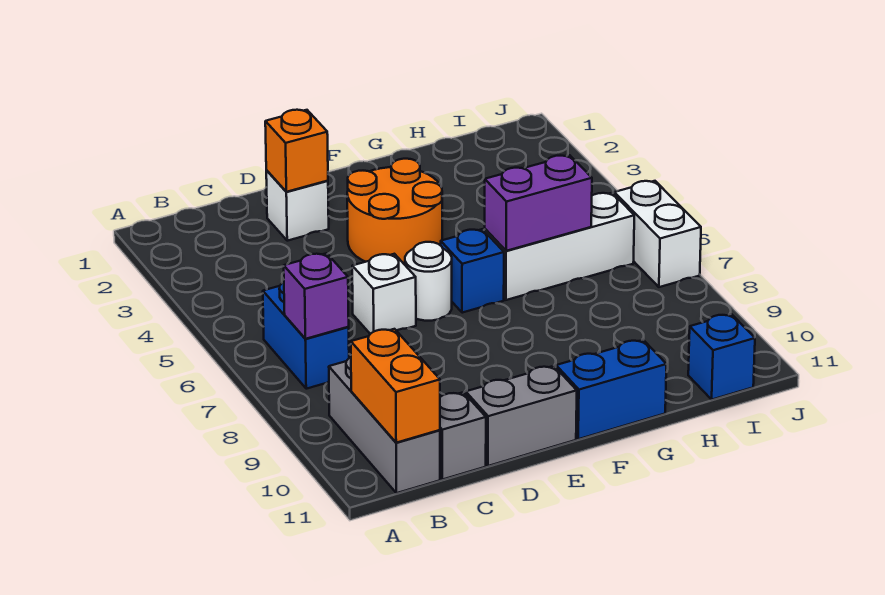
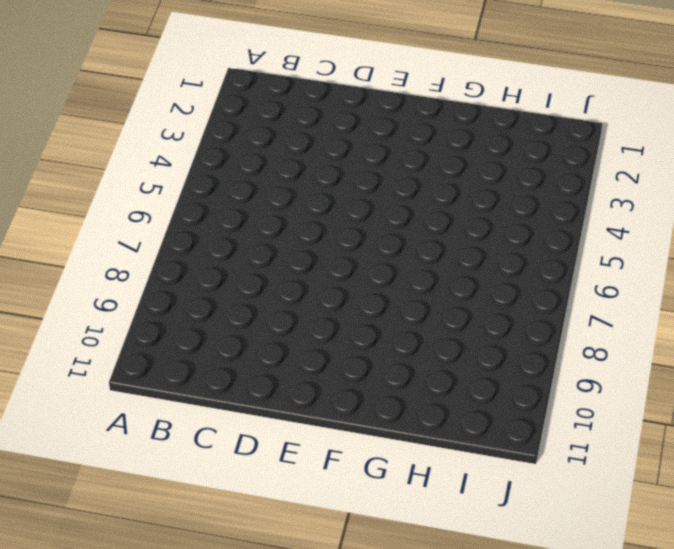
none -> blue 1x2 brick [263,282,349,389]
none -> grey 1x3 brick [329,357,440,493]
none -> grey 1x1 brick [440,392,486,480]

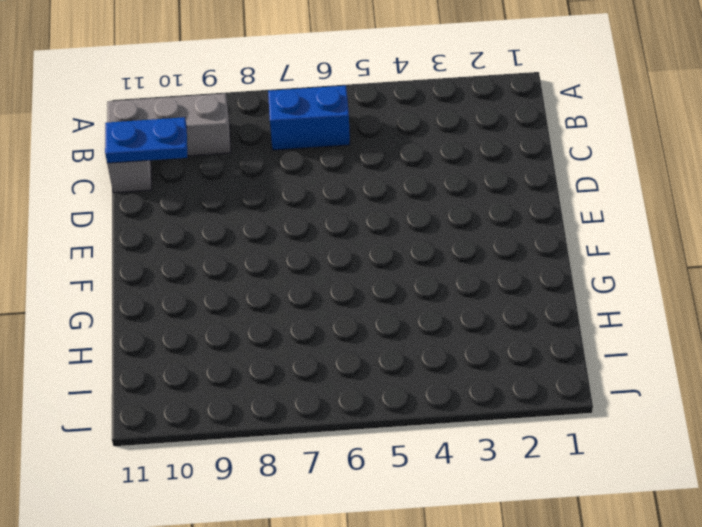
blue 1x2 plate [105,117,187,163] -> none
none -> white 1x1 brick [266,170,329,241]
none -> white 1x1 brick [352,254,416,334]
none -> grey 1x2 brick [466,366,577,466]

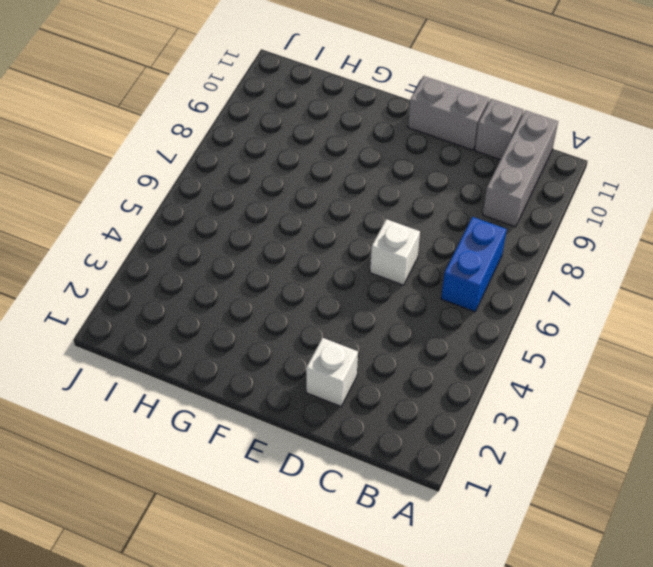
none -> orange 2x2 round brick [347,159,442,265]
none -> white 1x1 round brick [405,242,452,321]
none -> blue 1x1 brick [441,229,504,313]

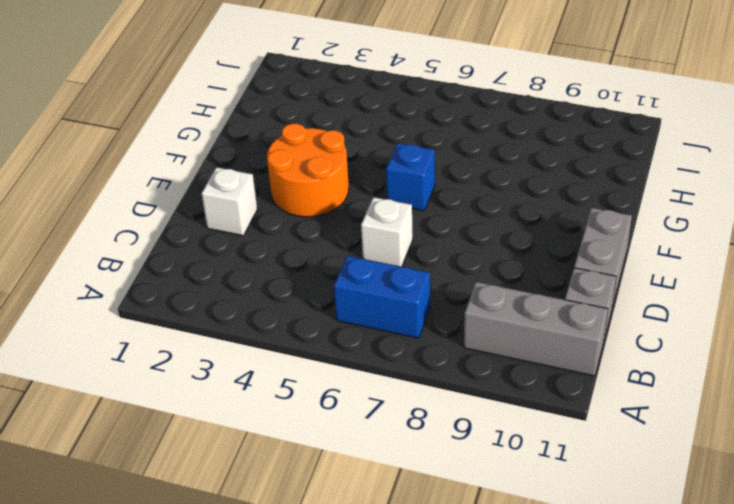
none -> white 1x1 round brick [405,242,452,321]
none -> blue 1x2 brick [556,340,666,439]
none -> white 1x3 brick [485,193,634,300]

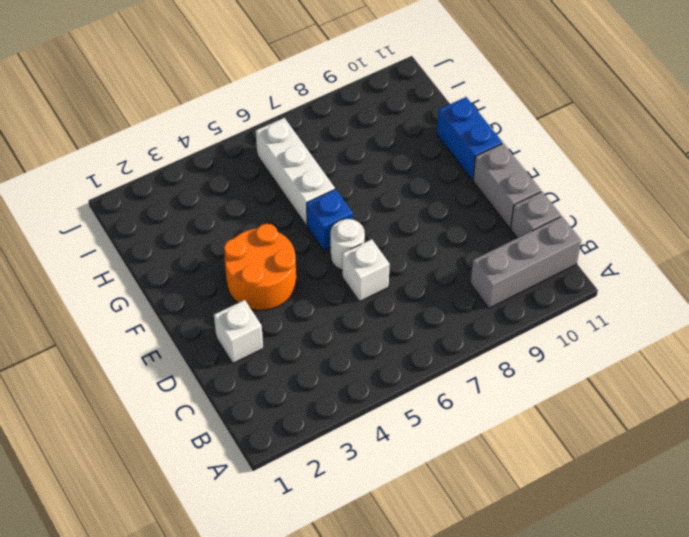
none -> blue 1x2 brick [263,282,349,389]
none -> blue 1x1 brick [688,314,755,400]
none -> white 1x2 brick [614,181,701,287]

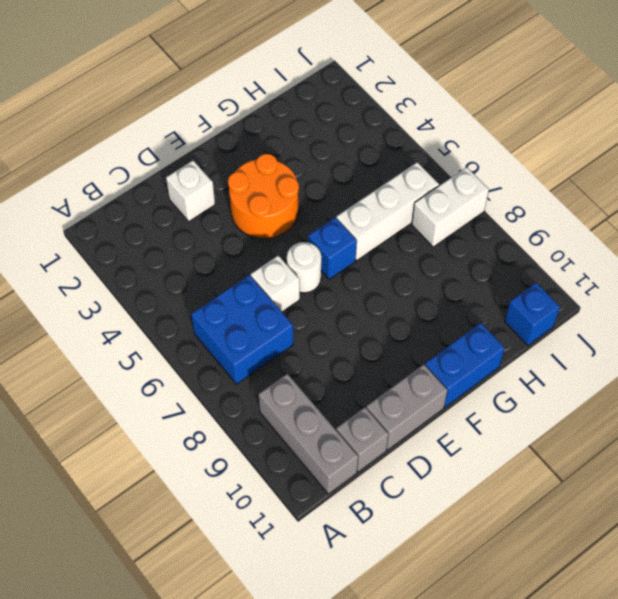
blue 2x2 brick [191,275,294,384] -> blue 1x2 brick [263,282,349,389]
white 1x2 brick [412,167,489,247] -> white 1x2 brick turned to [614,181,701,287]
none -> purple 1x1 brick [284,253,349,339]
none -> orange 1x2 brick [351,329,440,443]
none -> orange 1x1 brick [265,110,328,192]

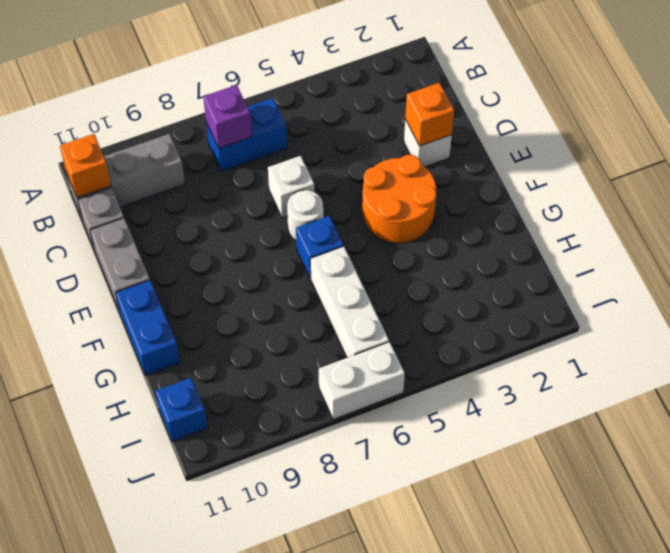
orange 1x1 brick [60,134,111,198] -> orange 1x2 brick [351,329,440,443]
none -> purple 1x2 brick [485,155,592,251]

